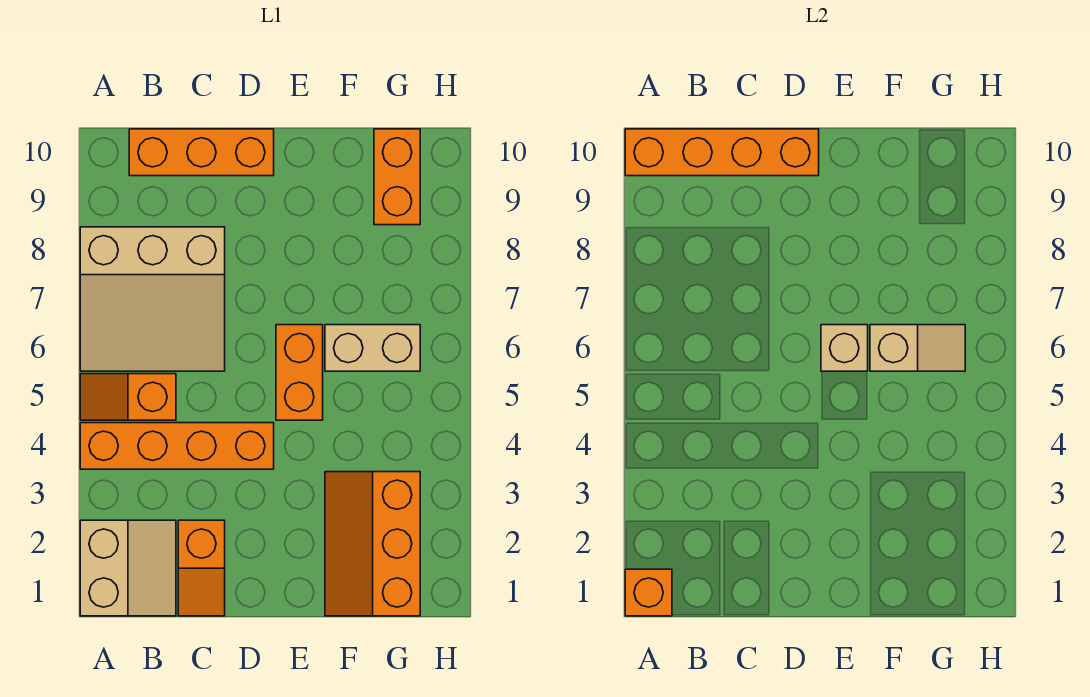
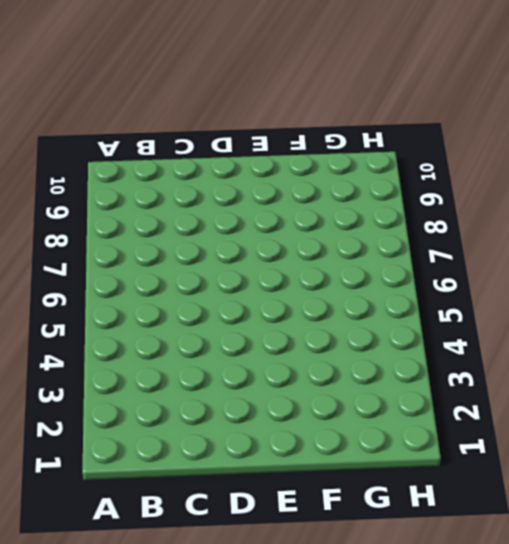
none -> tan 2x2 slope [80,520,176,616]
none -> orange 1x4 brick [80,423,274,469]
none -> orange 1x2 slope [80,374,176,420]

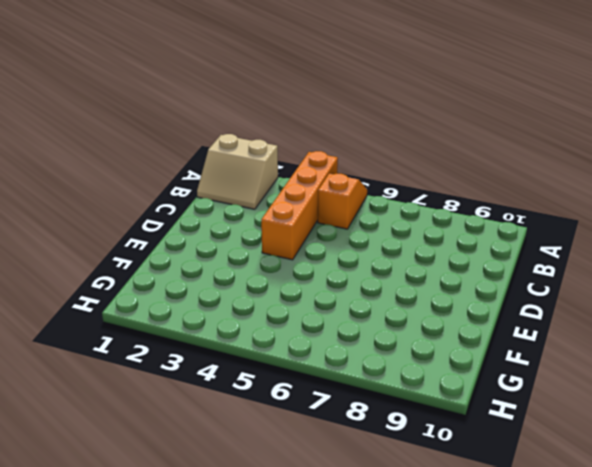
none -> tan 3x3 slope [80,227,225,371]
none -> orange 1x3 brick [129,129,274,176]
none -> orange 1x2 slope [178,520,225,616]

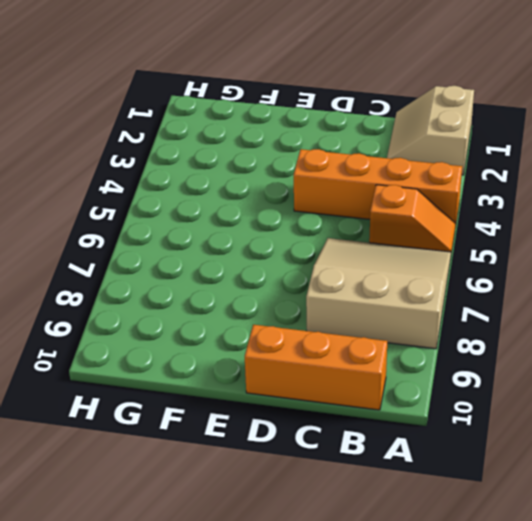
none -> orange 1x2 slope [178,520,225,616]
none -> orange 1x2 brick [276,325,323,420]
none -> orange 2x3 slope [325,472,420,616]

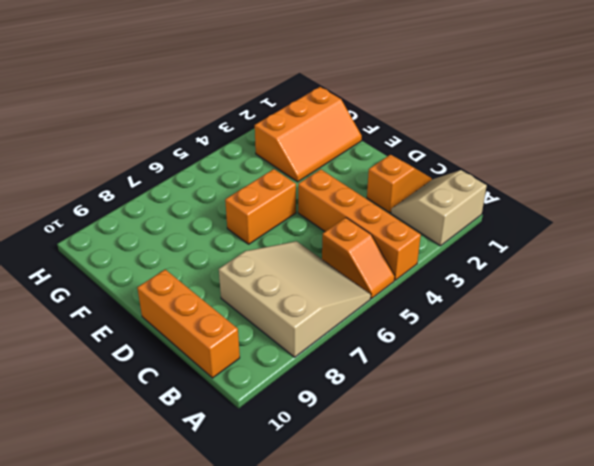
none -> tan 1x2 brick [325,325,420,371]
none -> orange 1x2 brick [374,129,420,225]
none -> orange 1x1 brick [625,569,672,616]

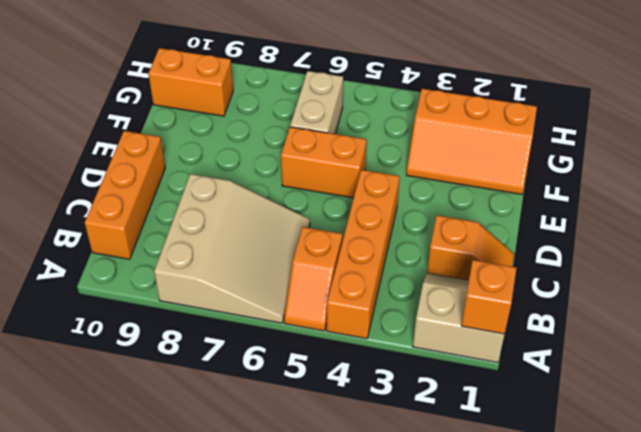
none -> orange 1x4 brick [625,129,819,176]
none -> tan 1x1 brick [821,325,868,371]
none -> tan 1x2 slope [870,325,965,371]

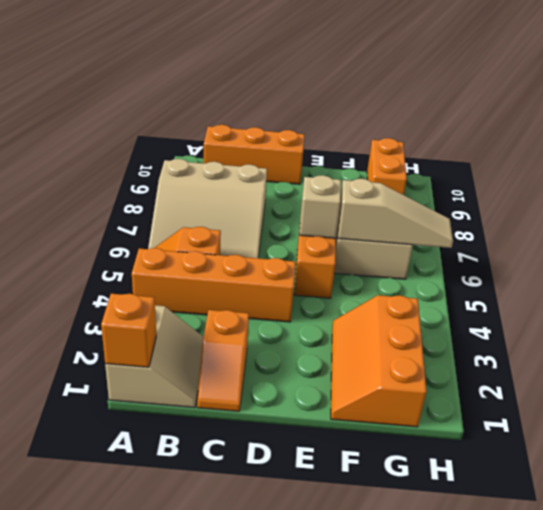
tan 1x3 slope [338,179,453,248] -> tan 1x2 slope [870,325,965,371]
none -> orange 1x4 brick [625,129,819,176]

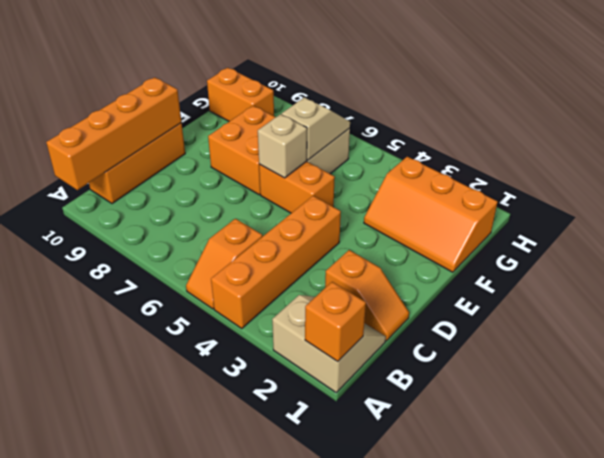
orange 2x2 brick [208,106,276,195] -> none
none -> tan 3x3 slope [80,227,225,371]

